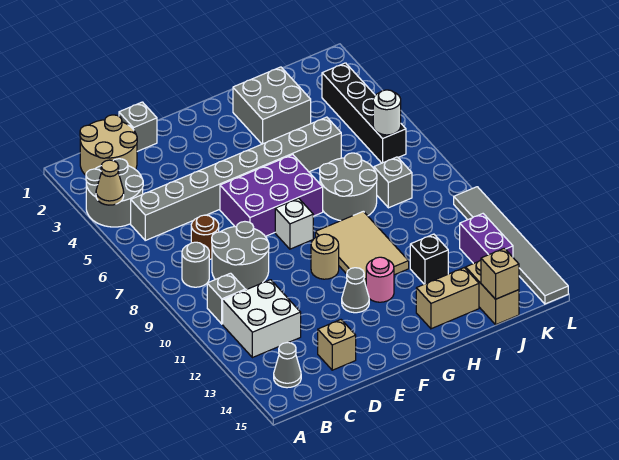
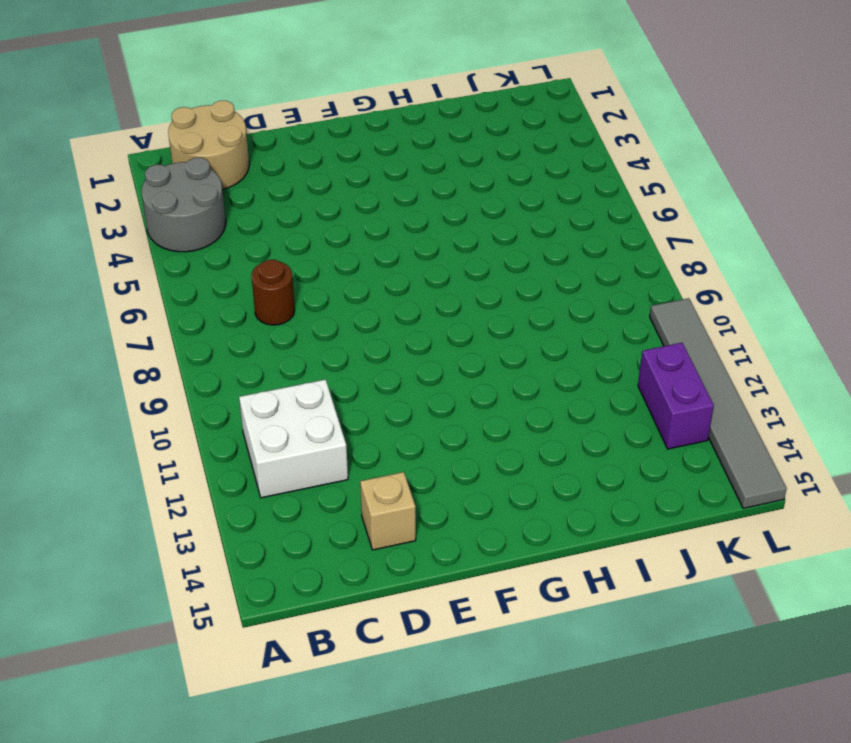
none -> grey 1x8 brick [131,117,341,240]
none -> grey 1x1 round brick [182,242,209,287]
none -> grey 1x1 brick [207,273,245,324]

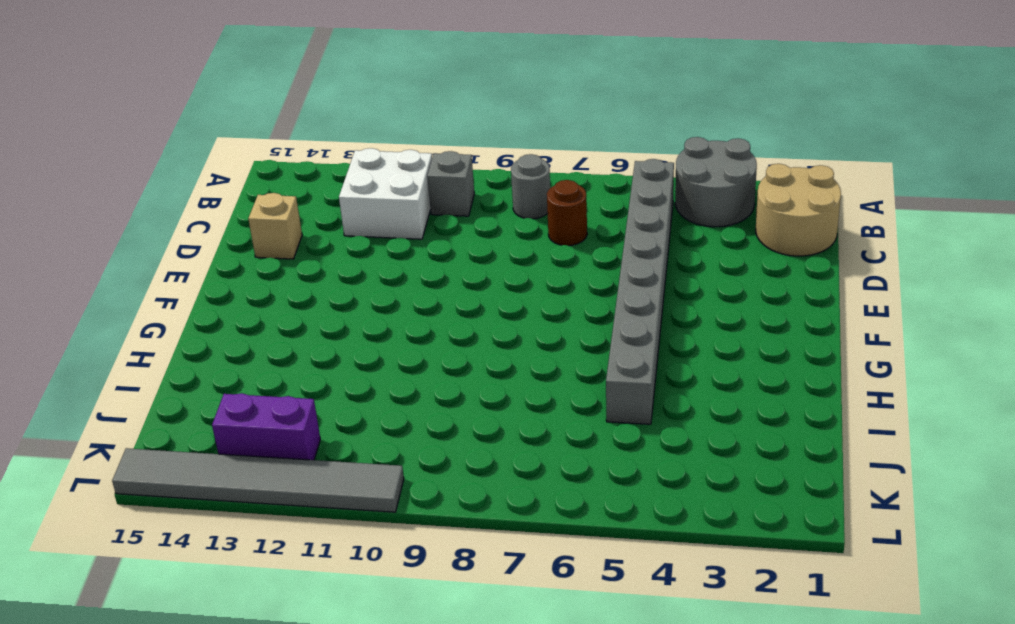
none -> grey 1x1 cone [274,343,301,388]
none -> grey 2x2 round brick [212,222,269,290]
none -> grey 1x1 brick [119,102,157,151]

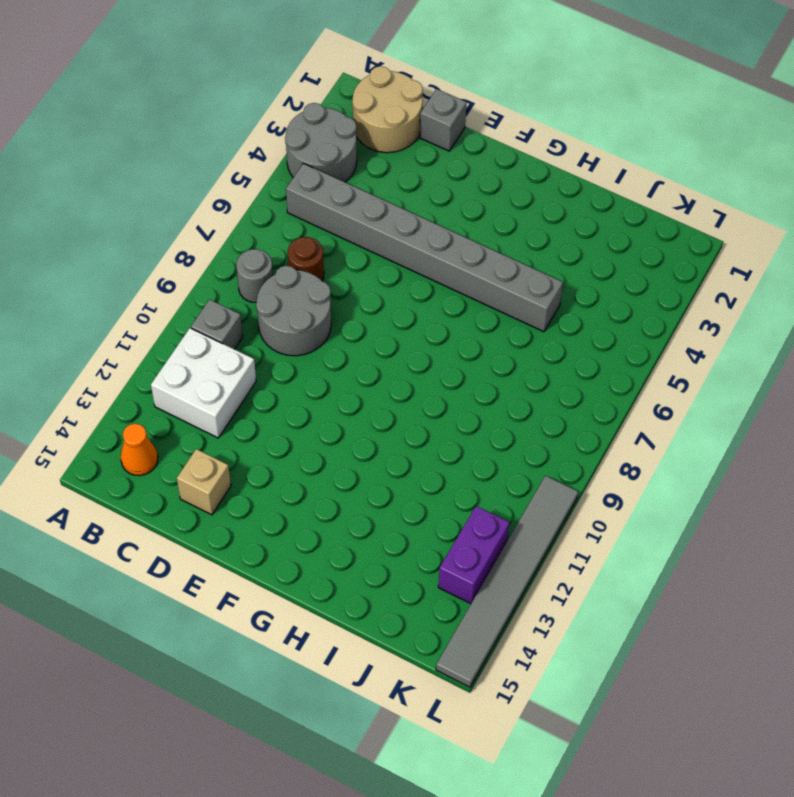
orange 1x1 cone [121,424,158,476] -> grey 1x1 cone [274,343,301,388]
none -> purple 2x3 brick [220,155,323,236]
none -> white 1x1 brick [275,198,313,249]
none -> tan 1x1 round brick [311,234,339,279]

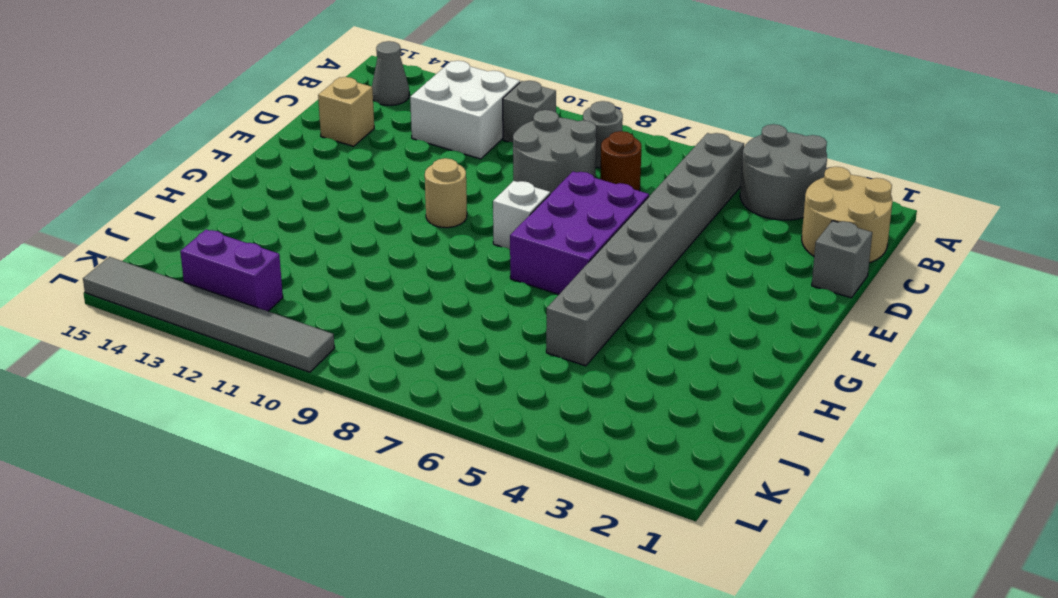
none -> grey 1x1 cone [342,268,369,313]
none -> tan 2x3 tile [315,211,409,285]
none -> pink 1x1 round brick [366,257,394,302]

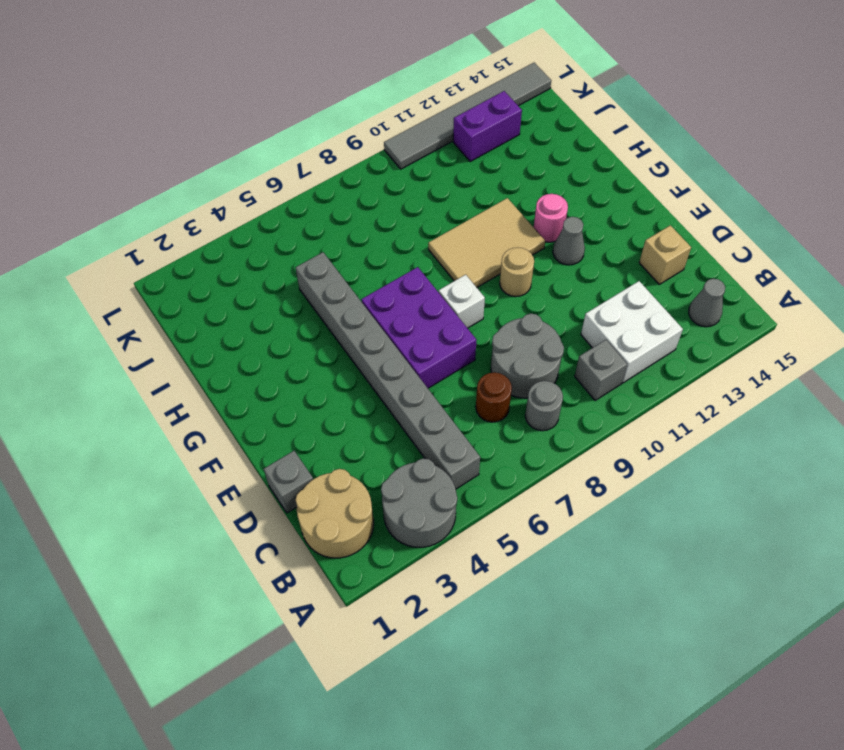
none -> grey 2x2 brick [233,67,311,144]
none -> grey 2x2 round brick [320,153,377,221]
none -> tan 1x2 brick [416,268,479,329]

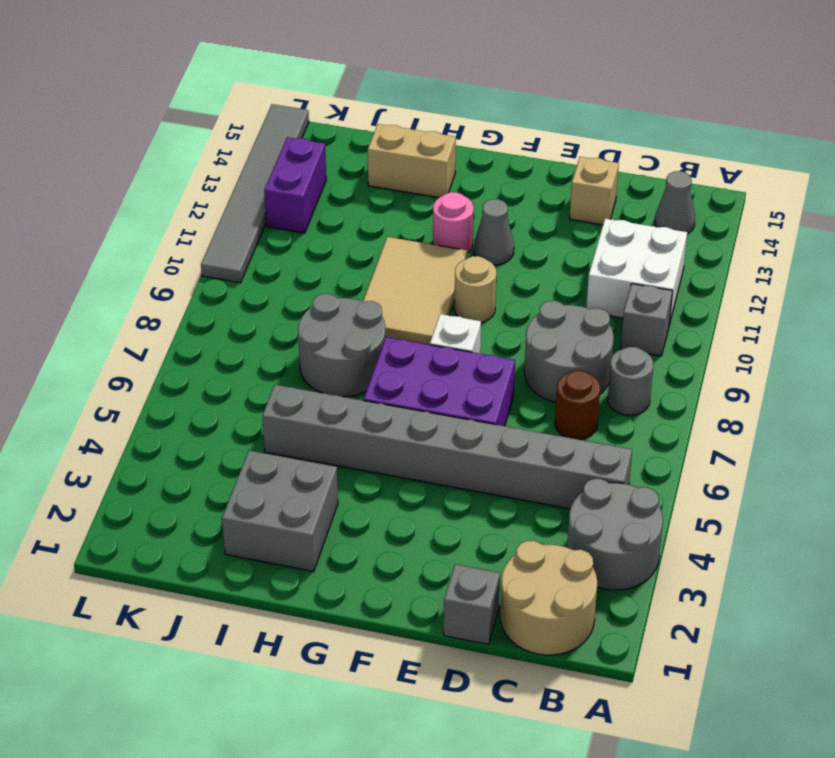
none -> black 1x1 brick [410,234,448,284]
none -> grey 1x1 brick [374,157,412,208]
none -> tan 1x2 brick [466,260,519,325]

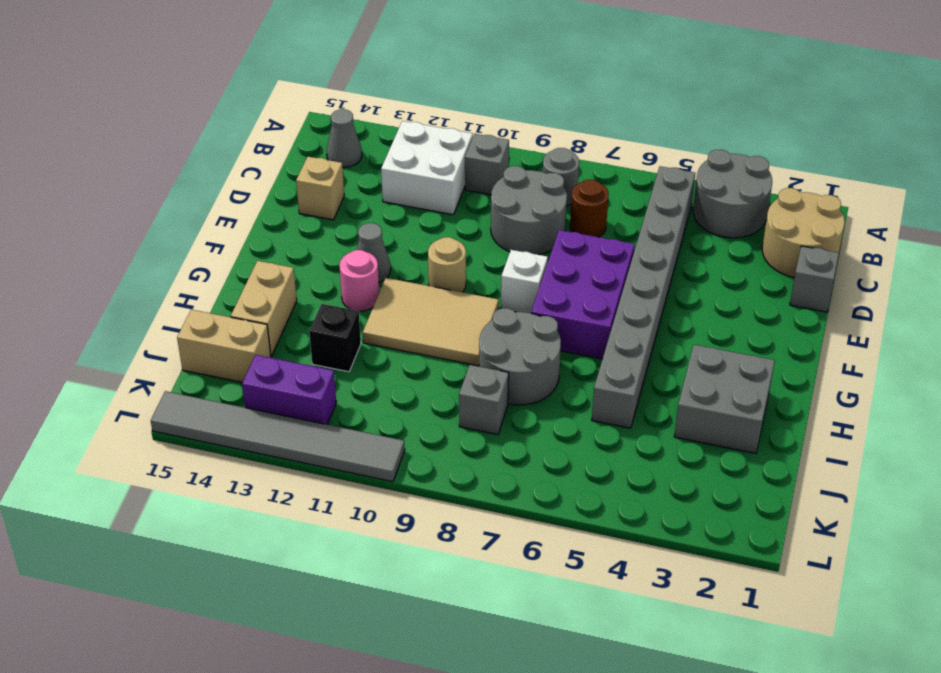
none -> black 1x4 brick [322,63,406,163]
none -> tan 1x1 cone [96,160,124,205]
none -> tan 1x1 brick [481,248,519,299]

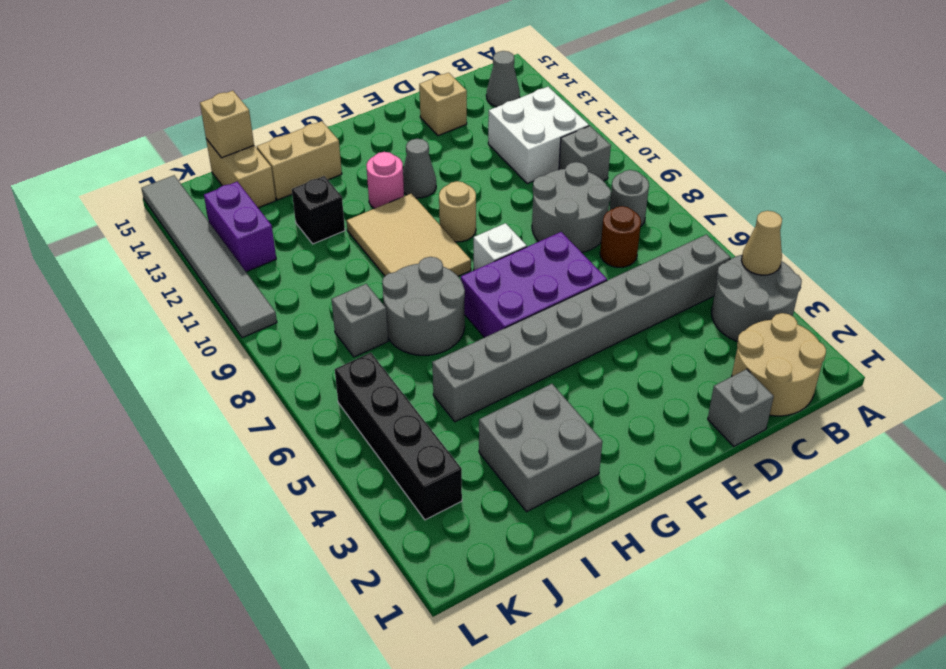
none -> white 1x1 round brick [373,90,401,135]

